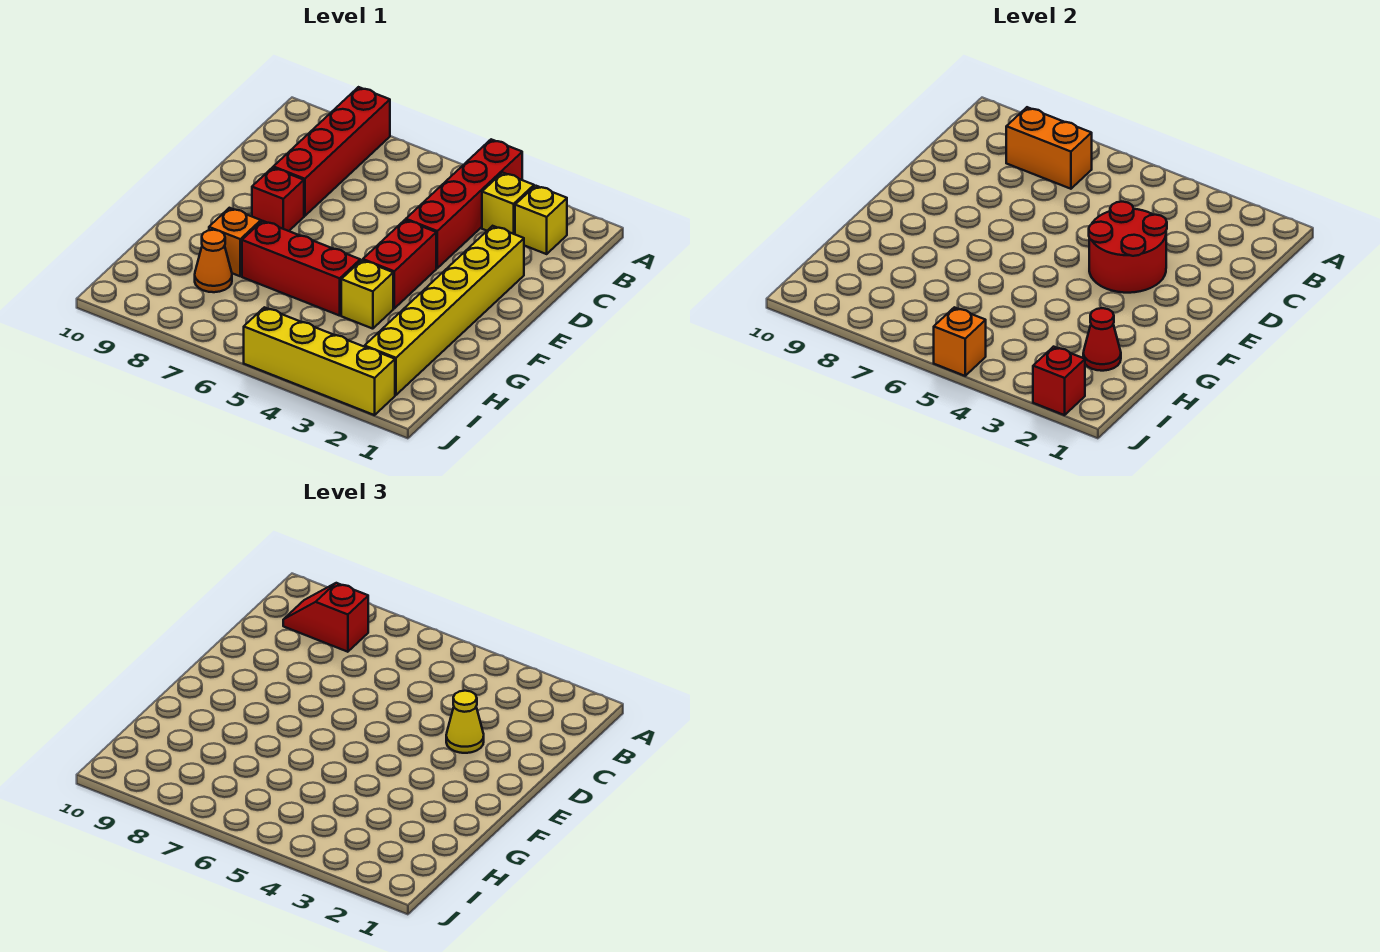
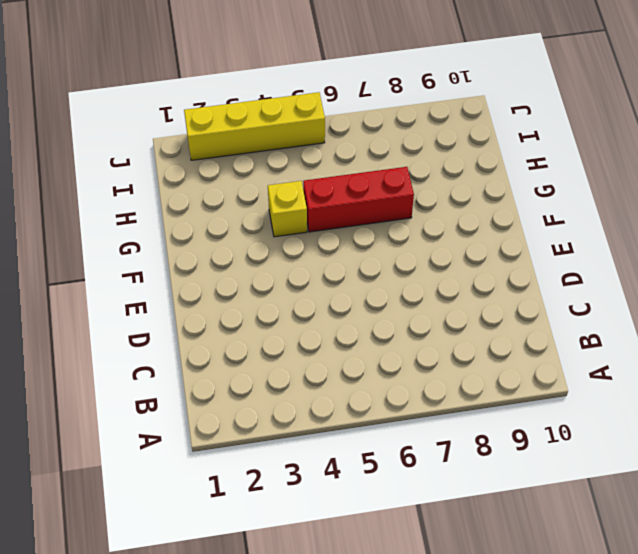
none -> red 1x4 brick [406,139,522,268]
none -> red 1x4 brick [273,87,390,216]
none -> yellow 1x1 brick [515,186,567,254]

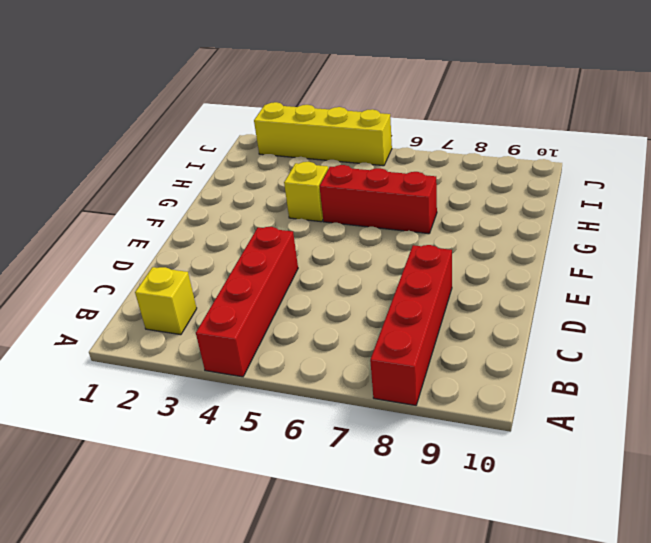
none -> yellow 1x1 brick [482,173,534,234]
none -> yellow 1x6 brick [365,226,524,395]
none -> red 1x2 brick [363,220,436,308]

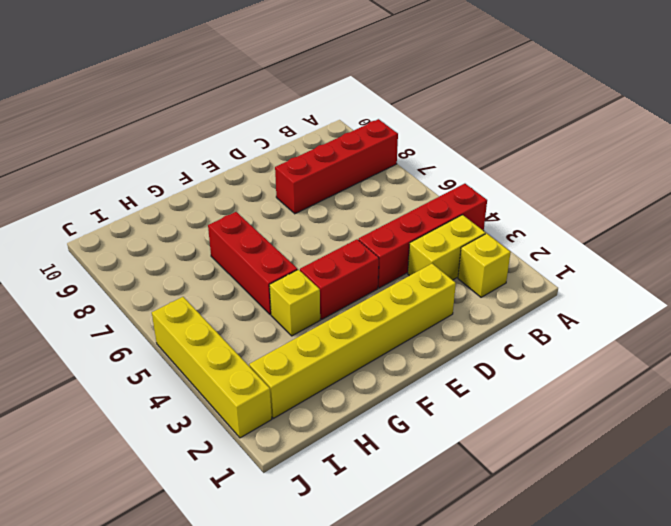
yellow 1x2 brick [408,215,485,280] -> yellow 1x1 brick [482,173,534,234]
none -> red 1x1 brick [252,168,304,231]
none -> orange 1x1 brick [209,208,261,276]
none -> orange 1x1 cone [195,230,232,292]

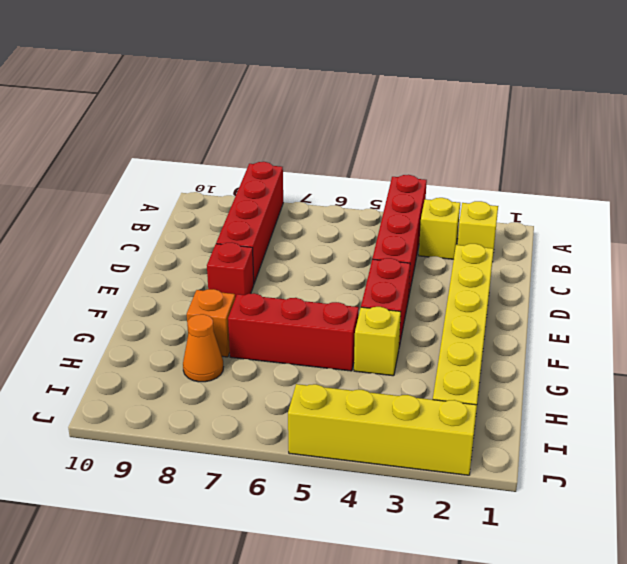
none -> orange 1x2 brick [1006,107,1092,189]
none -> red 2x2 round brick [1089,202,1167,293]
none -> red 1x1 cone [1083,308,1121,371]

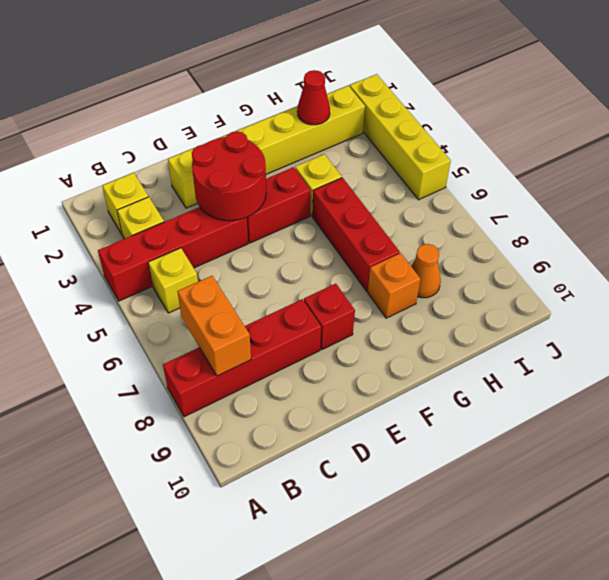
yellow 1x1 brick [148,248,198,313] -> none
none -> red 1x1 brick [1033,347,1085,415]
none -> orange 1x1 brick [934,307,986,376]
none -> red 1x2 slope [283,583,368,652]

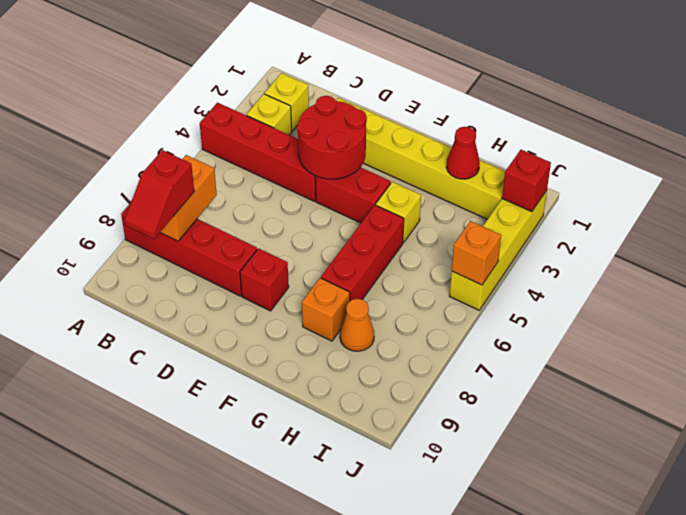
none -> yellow 1x1 cone [446,691,484,753]

